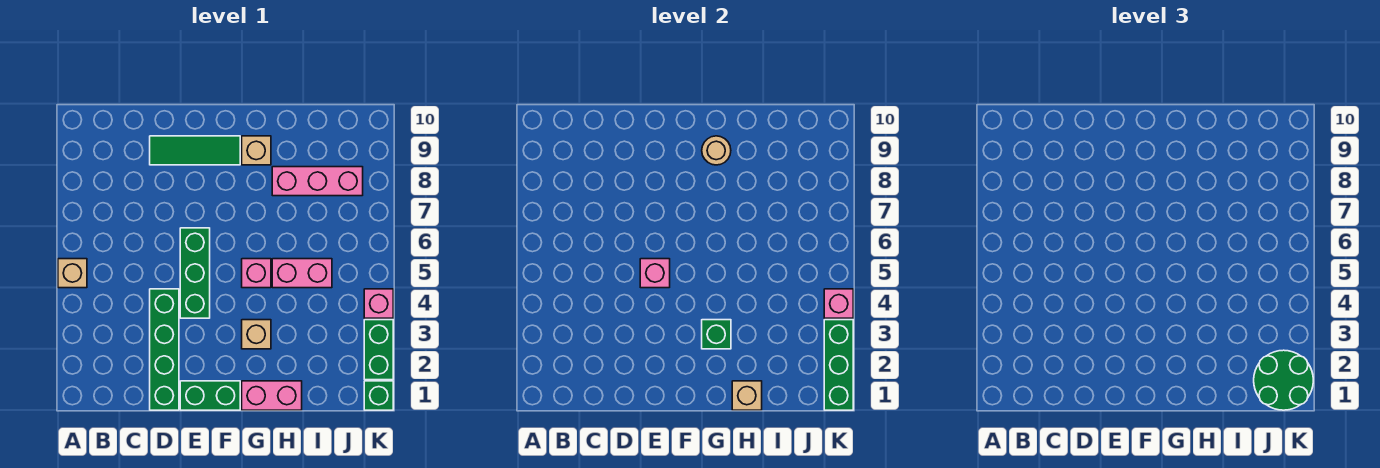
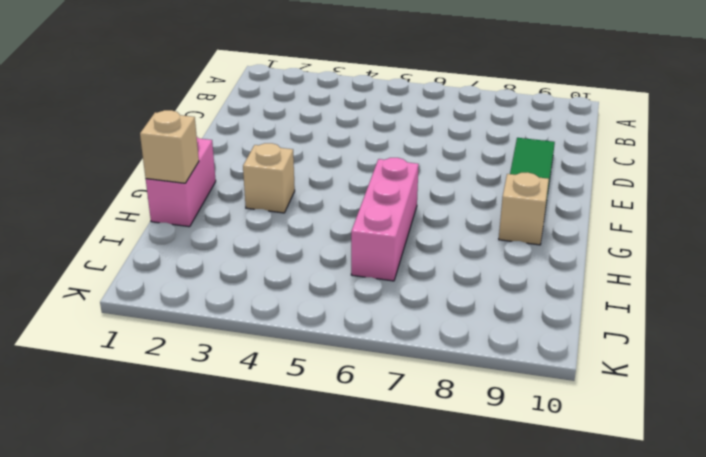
pink 1x3 brick [351,158,419,281] -> pink 1x3 brick moved to [272,167,363,196]
none -> tan 1x1 brick [58,259,87,288]
none -> green 1x4 brick [150,289,179,410]
none -> green 1x2 brick [180,381,240,410]

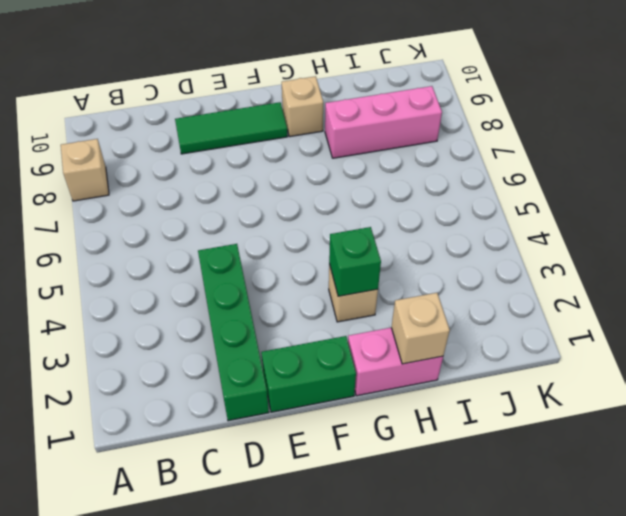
tan 1x1 brick [61,139,109,201] -> tan 1x1 brick moved to [58,259,87,288]
none -> green 1x3 brick [180,228,210,318]
none -> pink 1x1 brick [242,259,271,288]
none -> pink 1x2 brick [272,259,332,288]

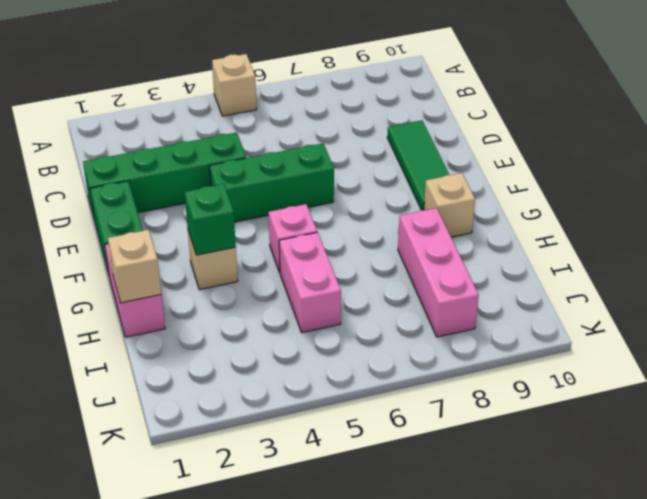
none -> green 1x1 brick [364,381,393,410]
none -> green 1x2 brick [364,320,393,380]
none -> pink 1x1 brick [364,289,393,318]

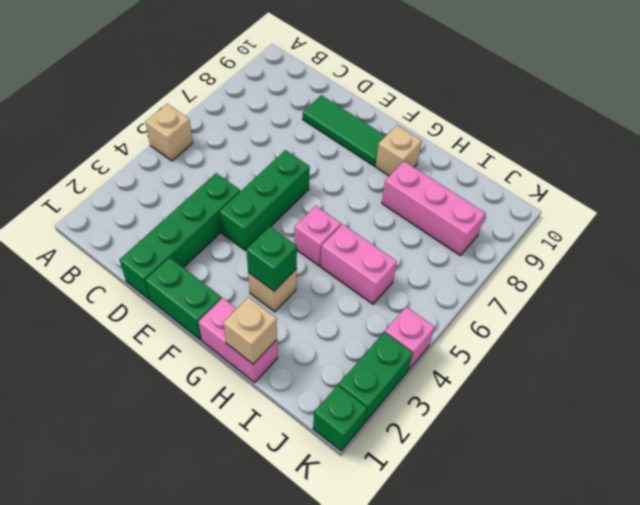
none -> pink 1x1 brick [640,259,670,288]
none -> tan 1x1 round brick [702,136,731,165]
none -> green 1x3 brick [824,320,853,410]

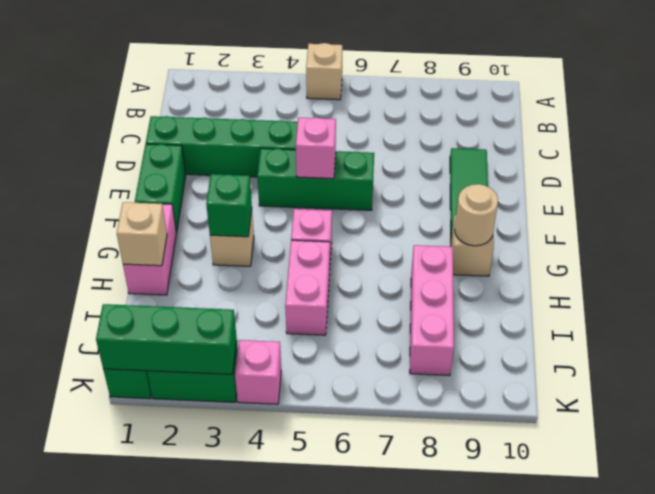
none -> pink 1x1 brick [824,289,853,318]
none -> green 2x2 round brick [1254,350,1313,410]

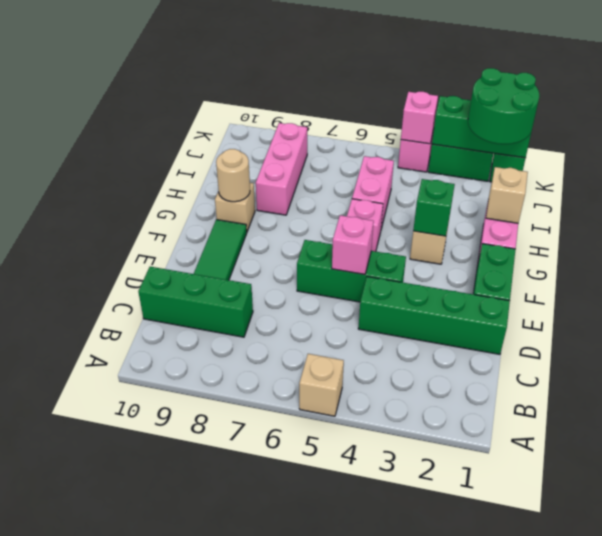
green 1x3 brick [138,267,253,337] -> none

